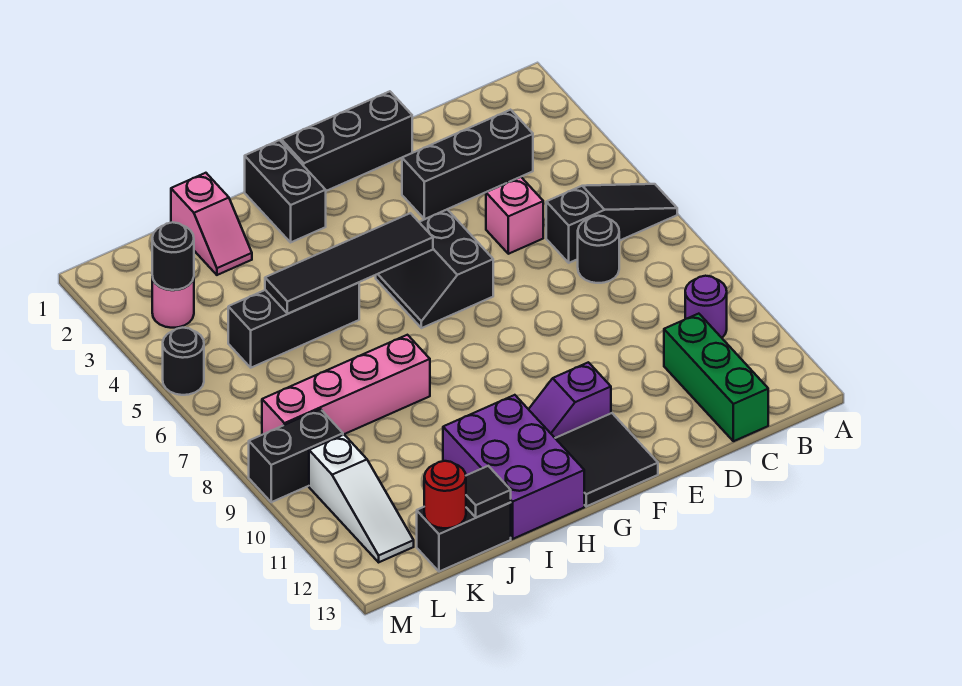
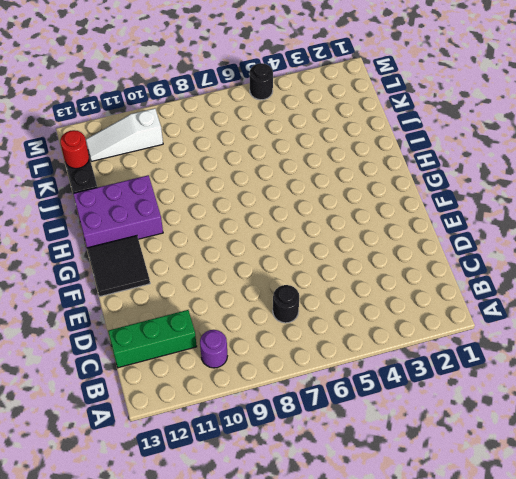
none -> black 1x3 slope [546,184,677,263]
none -> black 1x3 brick [402,110,533,219]
none -> pink 1x1 brick [486,177,543,254]

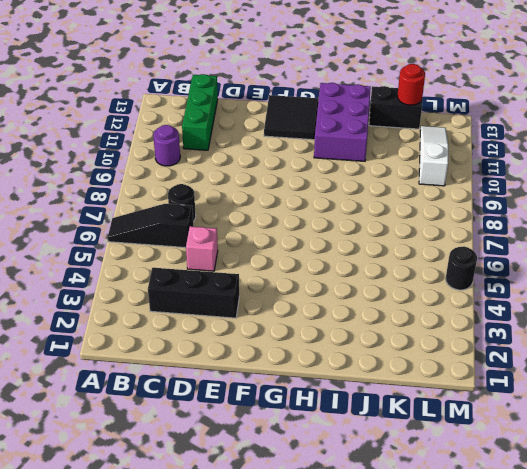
none -> black 1x3 brick [281,91,412,191]
none -> black 2x2 slope [376,209,493,328]
none -> purple 1x2 slope [529,362,611,438]

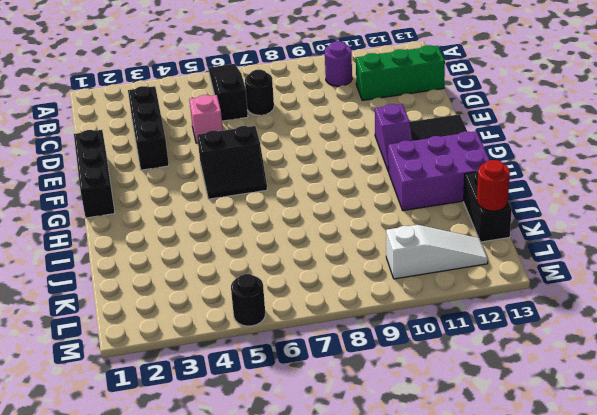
none -> black 1x2 brick [245,140,326,242]
none -> black 1x3 brick [228,282,359,368]
none -> pink 1x4 brick [262,335,430,435]

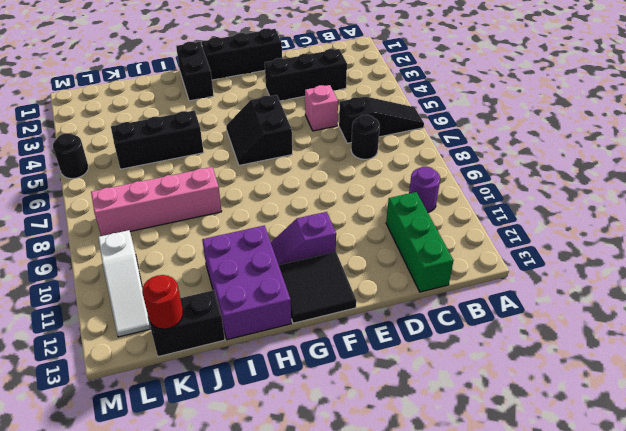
none -> pink 1x2 slope [171,173,252,275]
none -> pink 1x1 round brick [152,276,194,328]
none -> black 1x2 brick [249,409,343,502]

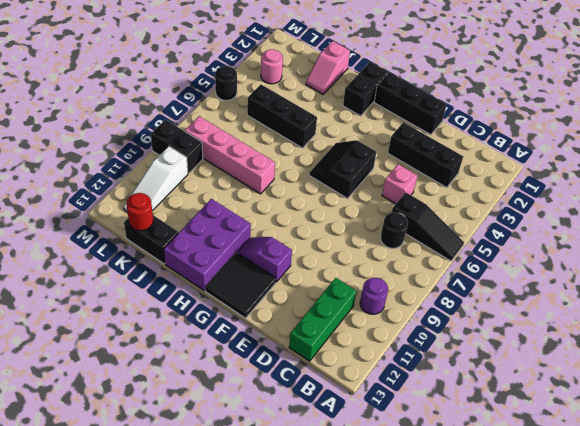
none -> black 1x4 tile [265,213,433,314]
none -> black 1x1 tile [466,466,511,517]
none -> black 1x1 round brick [152,222,194,290]

